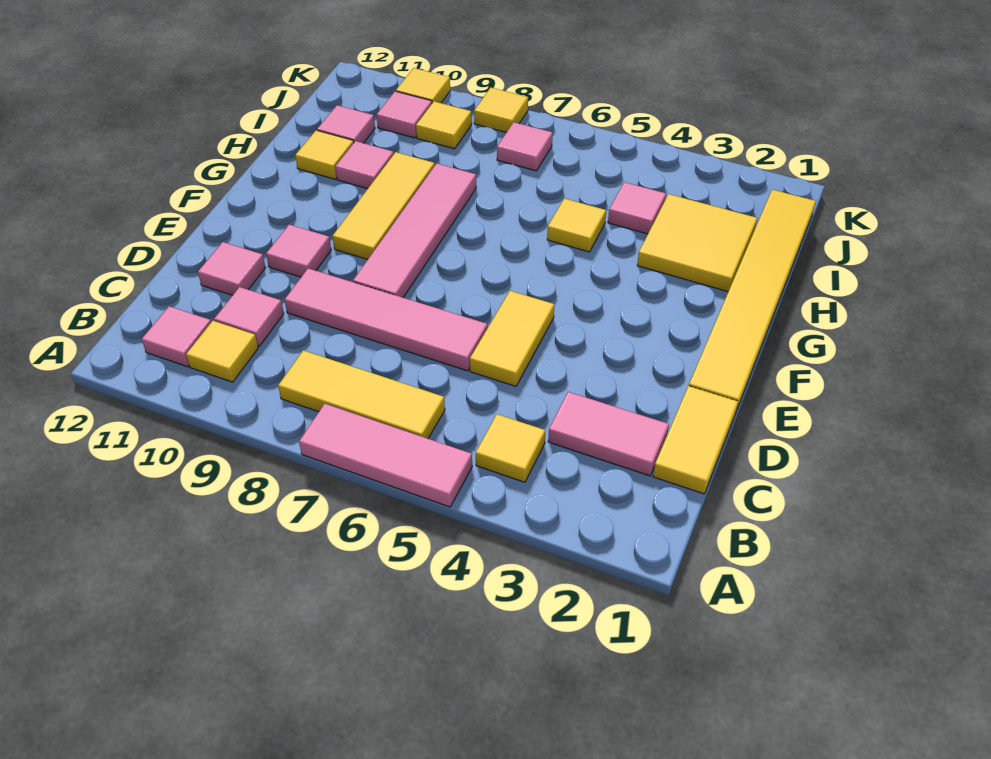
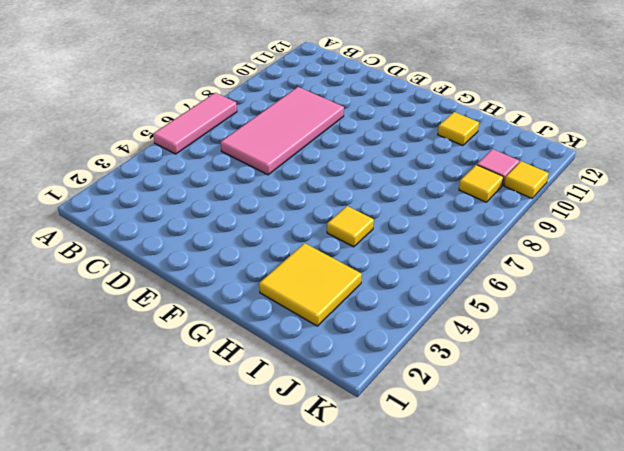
pink 2x4 tile [221,87,344,175] -> pink 1x4 tile [285,268,488,371]
none -> yellow 1x1 tile [476,414,545,482]
none -> yellow 1x3 tile [278,350,445,439]
none -> yellow 1x1 tile [186,321,258,382]

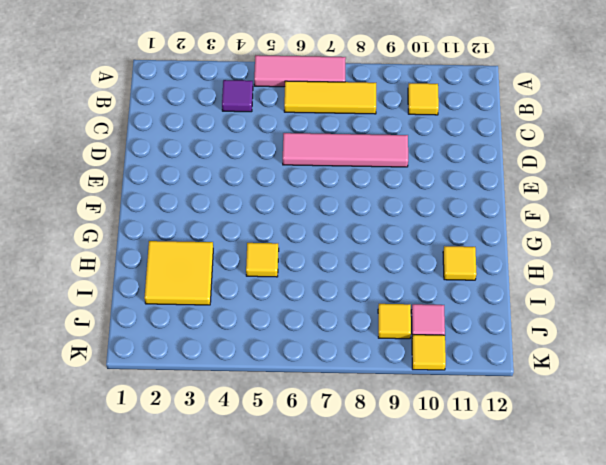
purple 1x1 tile [222,80,253,112] -> yellow 1x1 tile [476,414,545,482]
none -> pink 1x1 tile [142,306,211,367]
none -> yellow 1x2 tile [653,386,738,494]
none -> pink 1x2 tile [548,392,669,476]

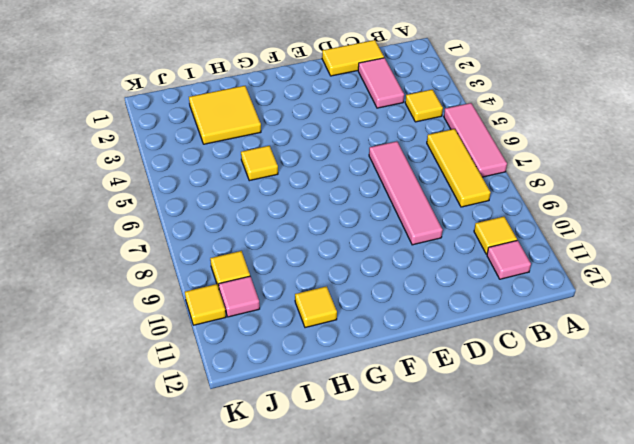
none -> pink 1x1 tile [214,287,284,346]
none -> yellow 1x2 tile [470,291,554,386]
none -> pink 1x1 tile [198,242,265,295]

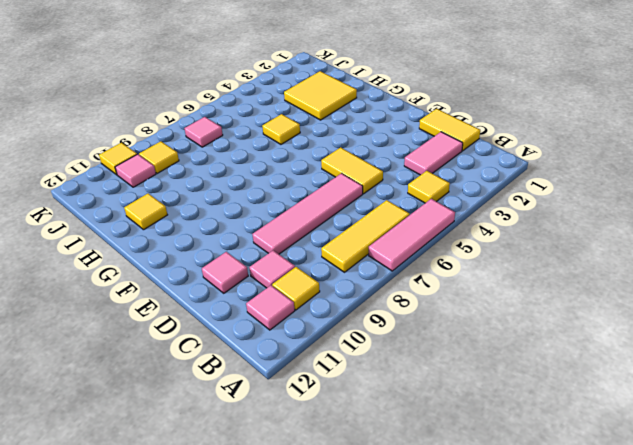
none -> yellow 1x6 tile [689,190,816,411]
none -> pink 1x4 tile [353,163,476,297]
none -> pink 1x1 tile [266,225,331,277]

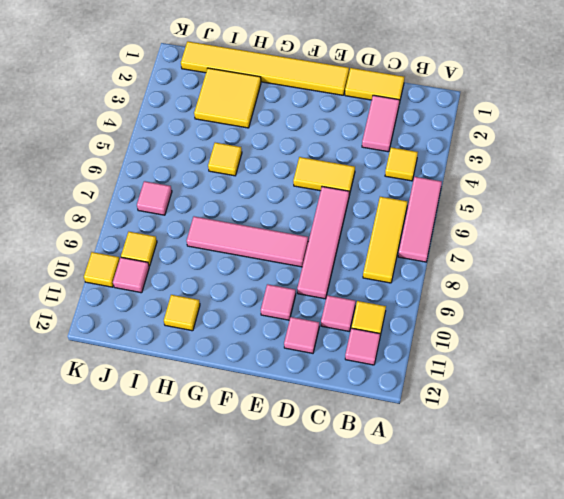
none -> yellow 1x3 tile [333,152,435,259]
none -> pink 1x1 tile [335,141,394,189]
none -> pink 1x1 tile [608,182,666,234]

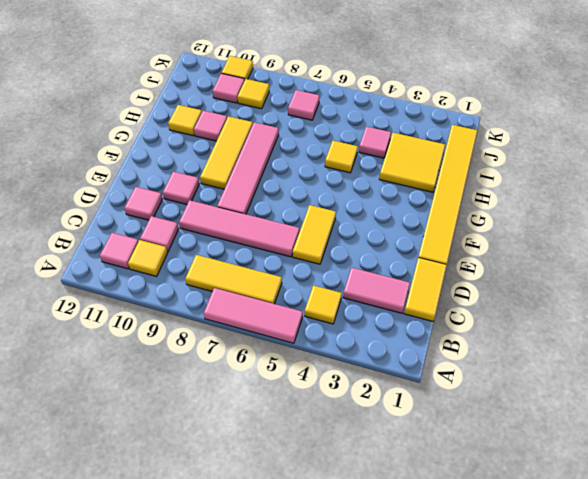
none -> pink 1x1 tile [317,105,375,143]
none -> yellow 1x1 tile [474,88,528,132]

